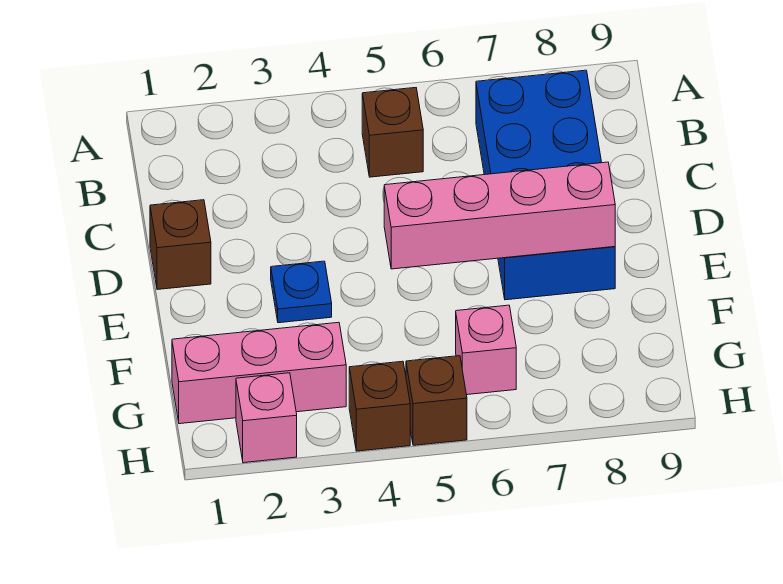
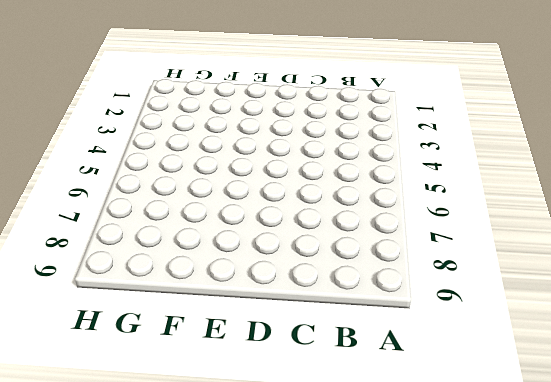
none -> brown 1x1 brick [362,88,423,177]
none -> blue 2x4 brick [476,70,615,300]

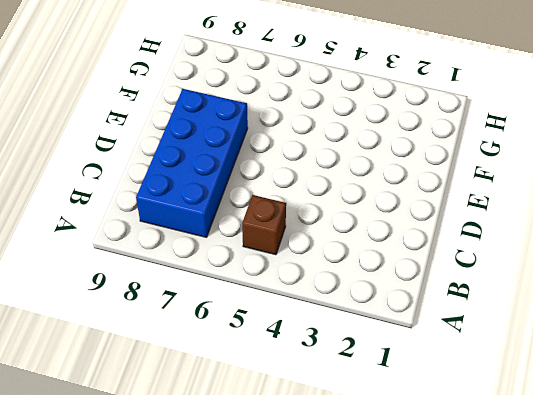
none -> brown 1x1 brick [150,200,211,290]
none -> blue 1x1 plate [271,261,332,323]

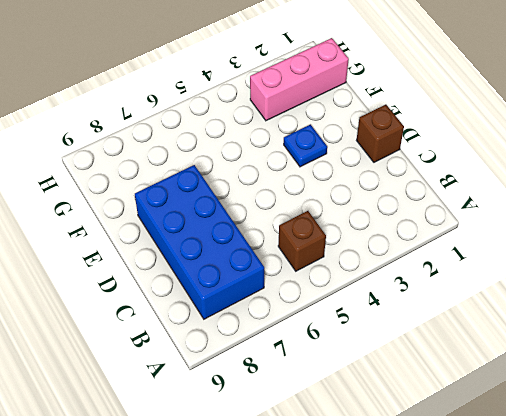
none -> pink 1x1 brick [456,305,516,395]
none -> pink 1x1 brick [236,373,297,463]

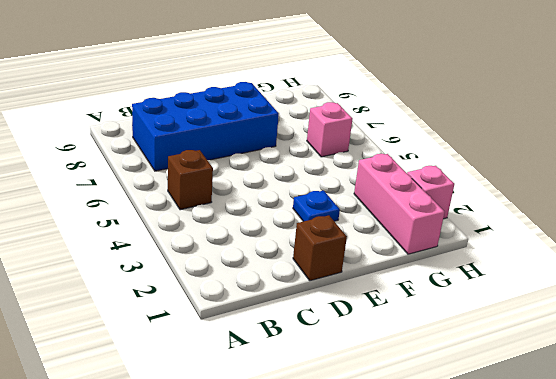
none -> brown 1x1 brick [349,361,410,451]
none -> brown 1x1 brick [406,356,467,445]

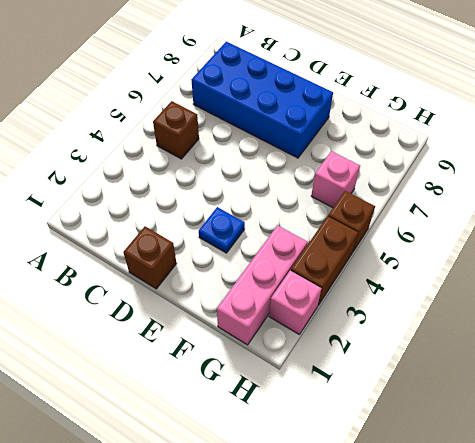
brown 1x2 brick [291,216,358,305] -> brown 1x1 brick [349,361,410,451]
none -> pink 1x4 brick [384,162,615,269]

